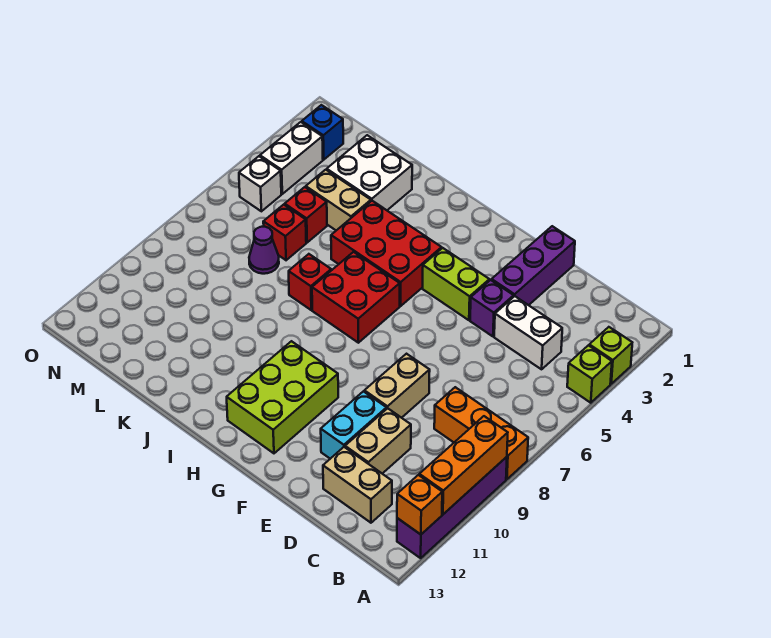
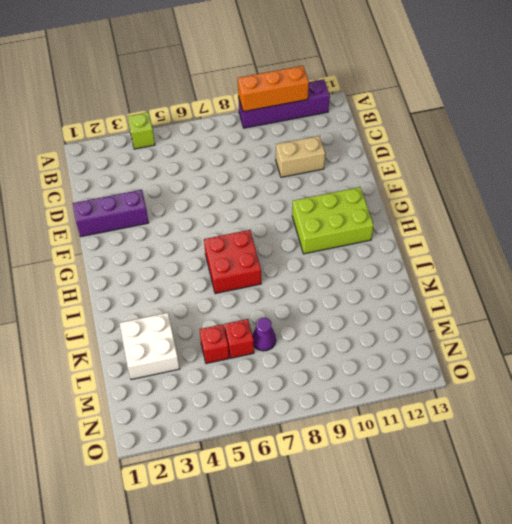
none -> lime 1x1 brick [589,327,632,384]
none -> orange 1x3 brick [434,387,528,479]
none -> white 1x2 brick [494,296,562,369]

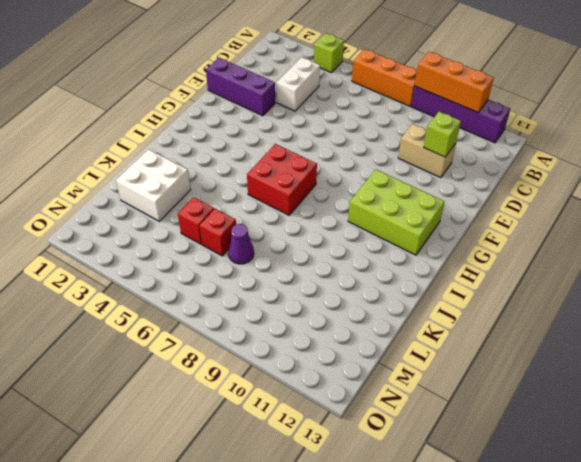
orange 1x3 brick [352,49,417,106] -> orange 1x3 brick turned to [434,387,528,479]
lime 1x1 brick [424,112,461,157] -> lime 1x1 brick moved to [589,327,632,384]
none -> tan 1x2 brick [323,447,392,523]
none -> purple 1x1 brick [470,280,514,336]
none -> tan 1x2 brick [364,354,430,418]

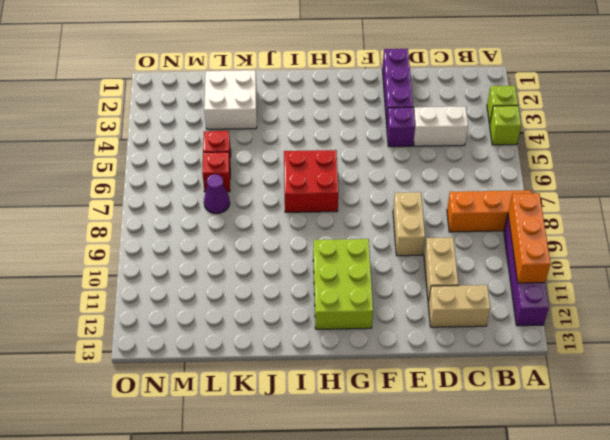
none -> cyan 1x2 brick [321,391,387,459]
none -> lime 1x2 brick [423,248,489,320]
none -> red 2x3 brick [331,201,442,306]

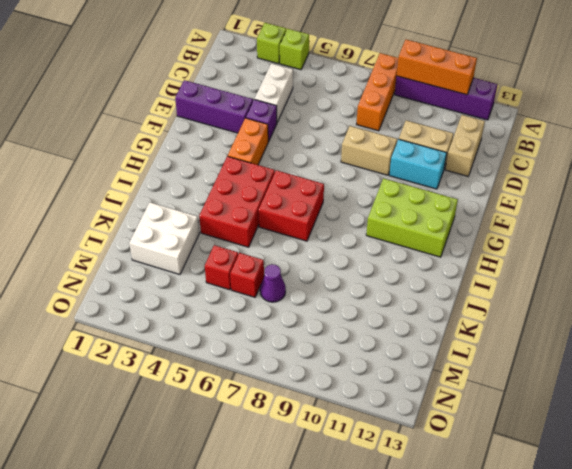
orange 1x2 brick [228,118,269,165] -> lime 1x2 brick [423,248,489,320]
none -> red 1x1 brick [289,254,331,310]
none -> tan 1x2 brick [306,170,371,230]
none -> blue 1x1 brick [302,105,343,160]

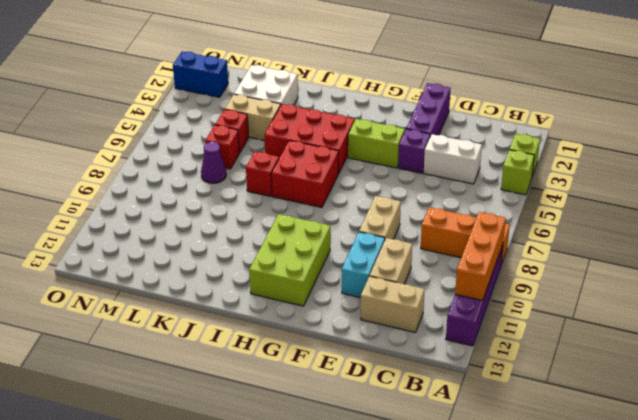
blue 1x2 brick [173,51,228,97] -> blue 1x1 brick [302,105,343,160]
none -> white 1x2 brick [260,122,323,194]
none -> white 1x1 brick [239,156,281,211]
none -> orange 1x1 brick [397,475,442,534]

